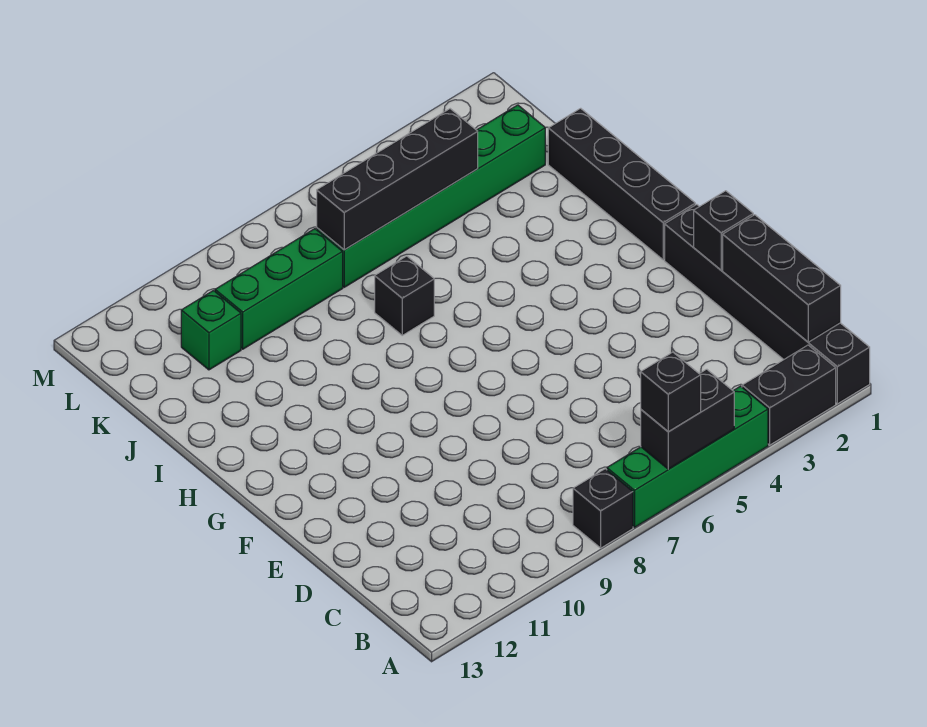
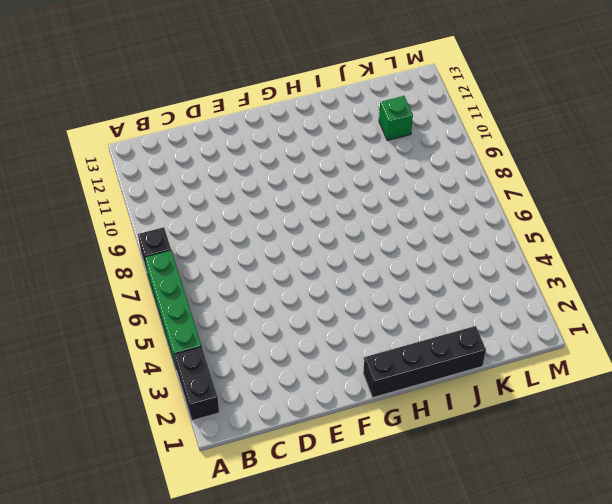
none -> black 1x6 brick [665,204,870,404]
none -> black 1x1 brick [375,256,434,335]
none -> green 1x6 brick [317,105,545,287]

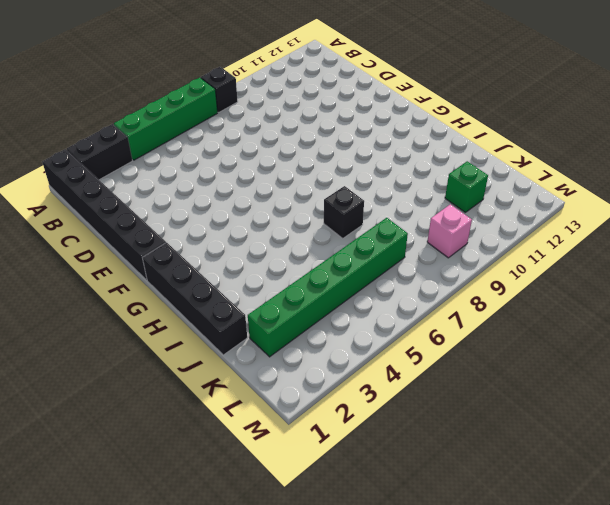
pink 1x1 brick [427,204,472,258] -> none
none -> green 1x3 brick [215,229,343,349]
none -> black 1x2 brick [641,369,734,469]
none -> black 1x3 brick [723,215,841,342]

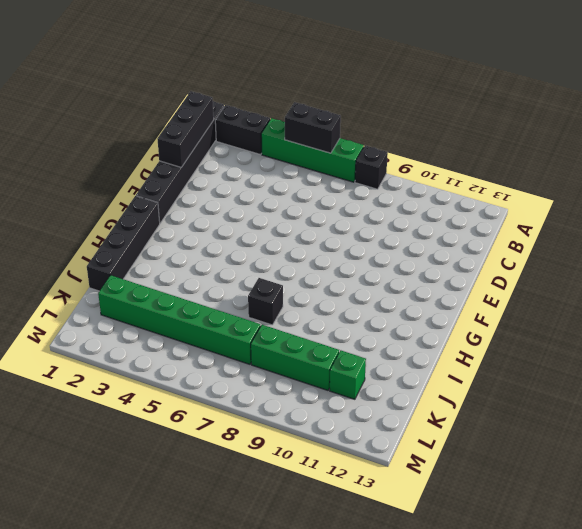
none -> black 1x1 brick [694,191,753,270]
none -> black 1x4 brick [317,109,478,250]
none -> black 1x1 brick [641,352,701,431]

